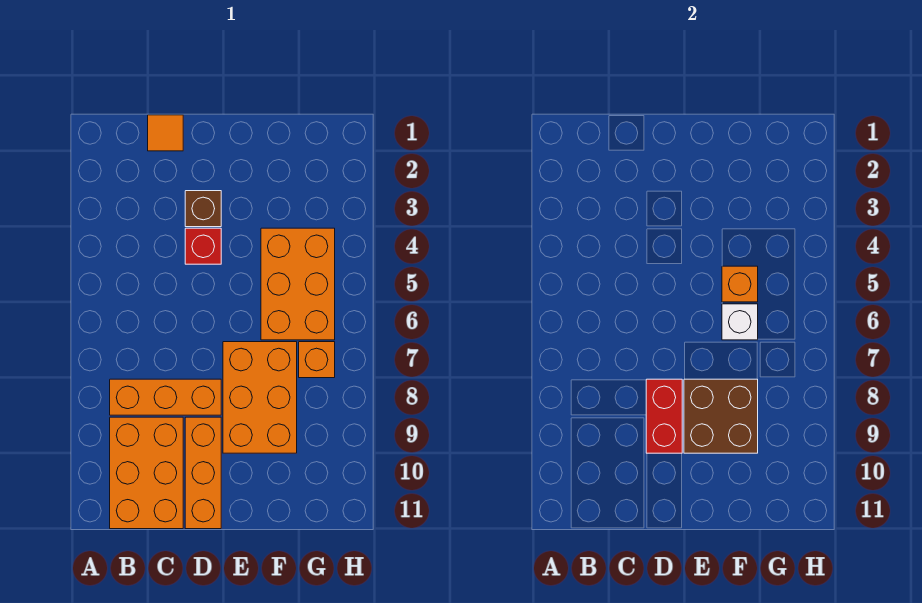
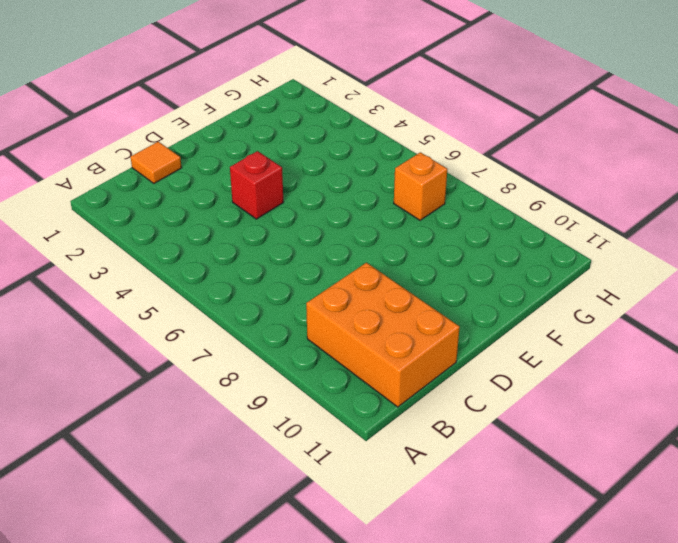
none -> orange 1x3 brick [110,379,221,415]
none -> brown 1x1 brick [185,191,221,227]
none -> orange 1x3 brick [185,417,221,529]

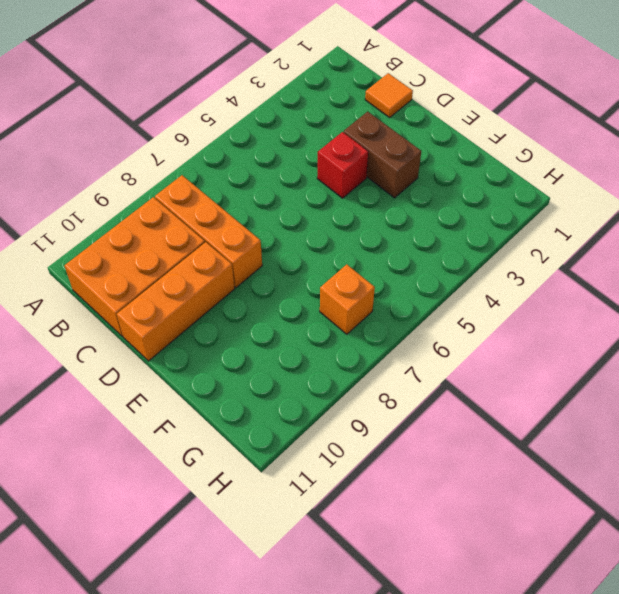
brown 1x2 brick [344,112,421,198] -> brown 1x1 brick [185,191,221,227]
none -> orange 2x3 brick [223,342,297,453]
none -> orange 2x3 brick [261,228,335,340]
none -> red 1x2 brick [646,379,682,453]

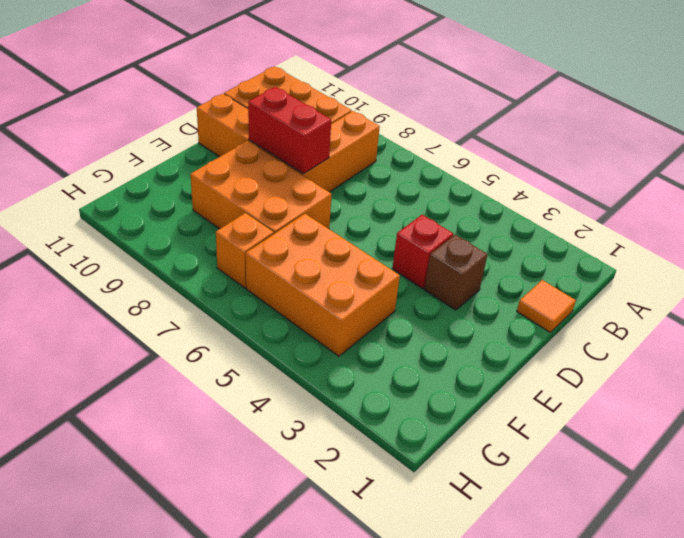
none -> brown 2x2 brick [684,379,758,453]
none -> orange 1x1 brick [722,266,758,302]
none -> white 1x1 brick [722,304,758,340]

